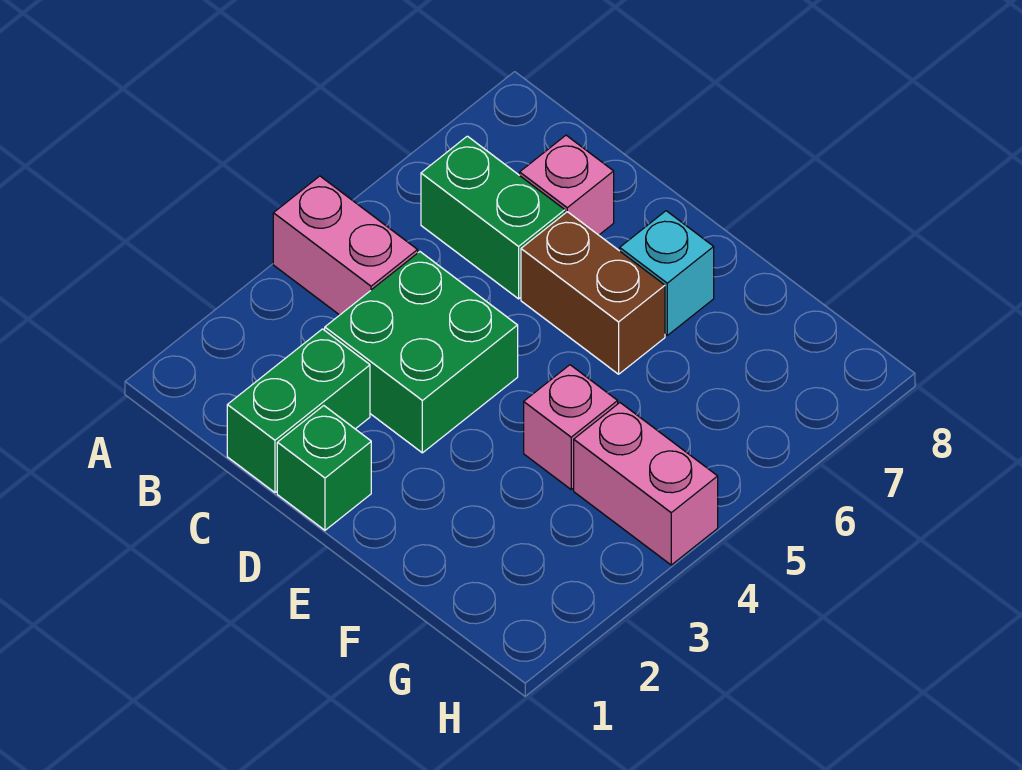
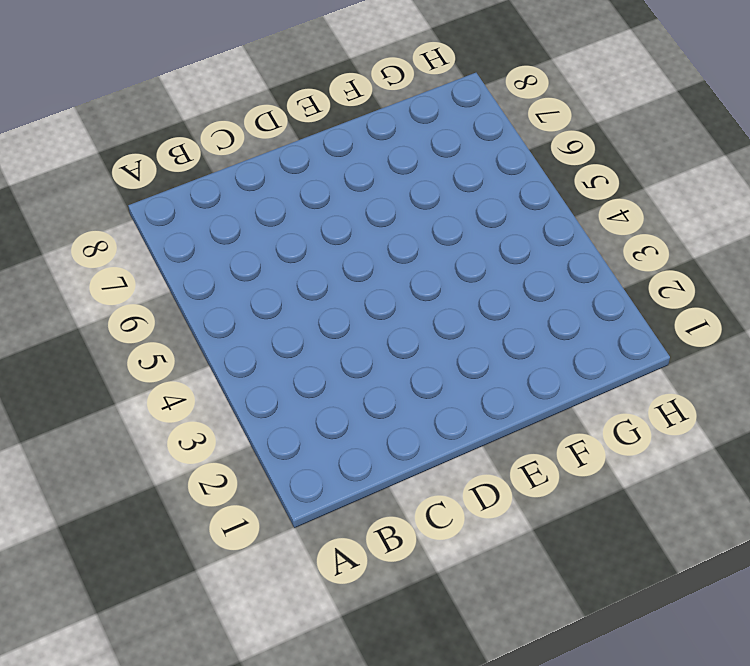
none -> pink 1x2 brick [273,176,418,315]
none -> green 1x2 brick [421,136,565,299]

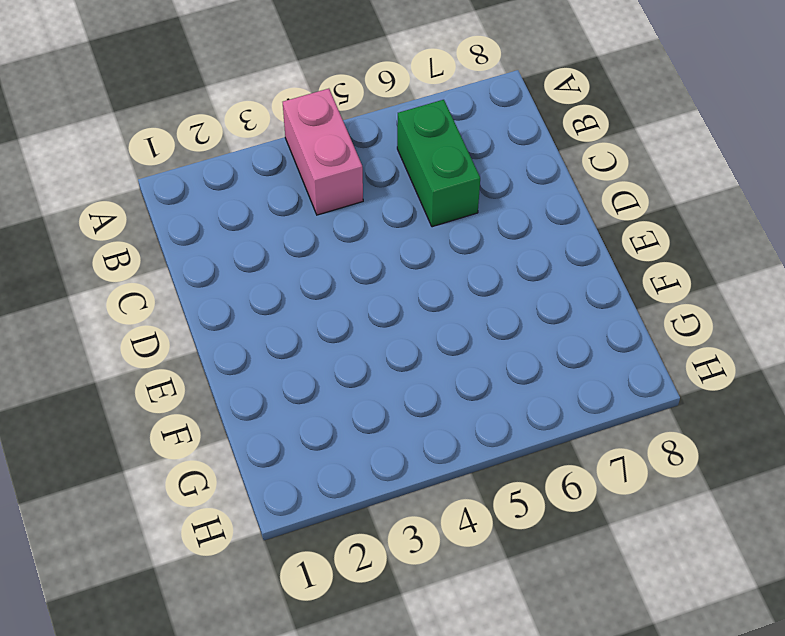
none -> green 1x2 brick [227,329,370,493]
none -> green 2x2 brick [325,252,518,453]

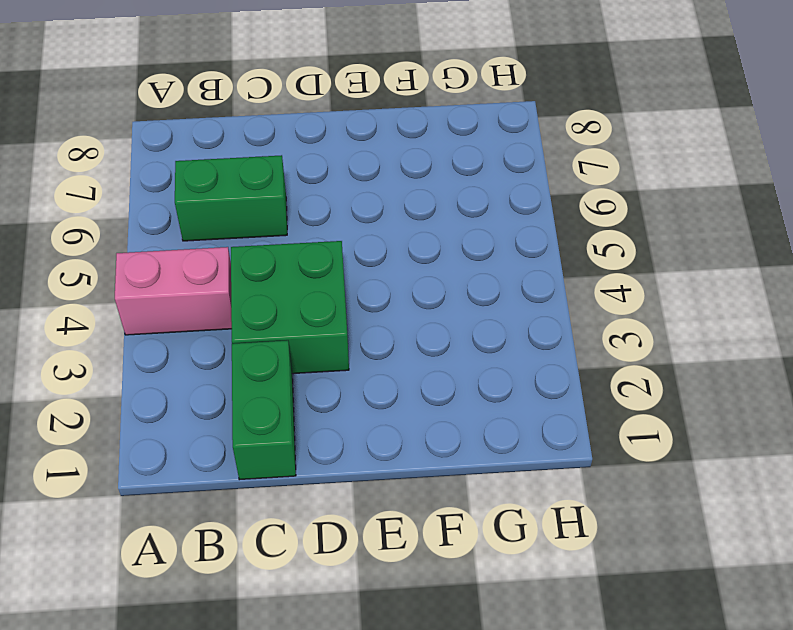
none -> pink 1x1 brick [520,135,614,235]
none -> green 1x1 brick [277,406,371,530]

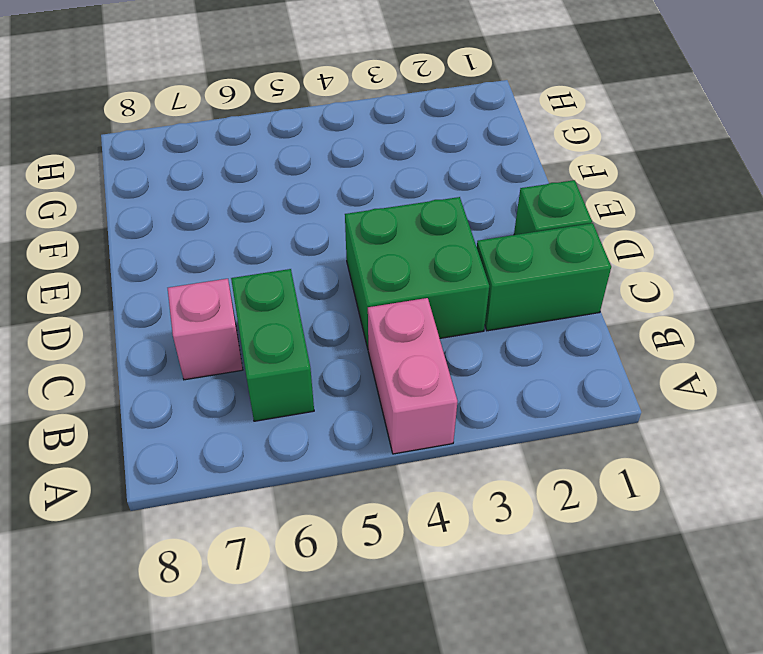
none -> brown 1x2 brick [521,212,665,374]
none -> cyan 1x1 brick [620,211,714,335]

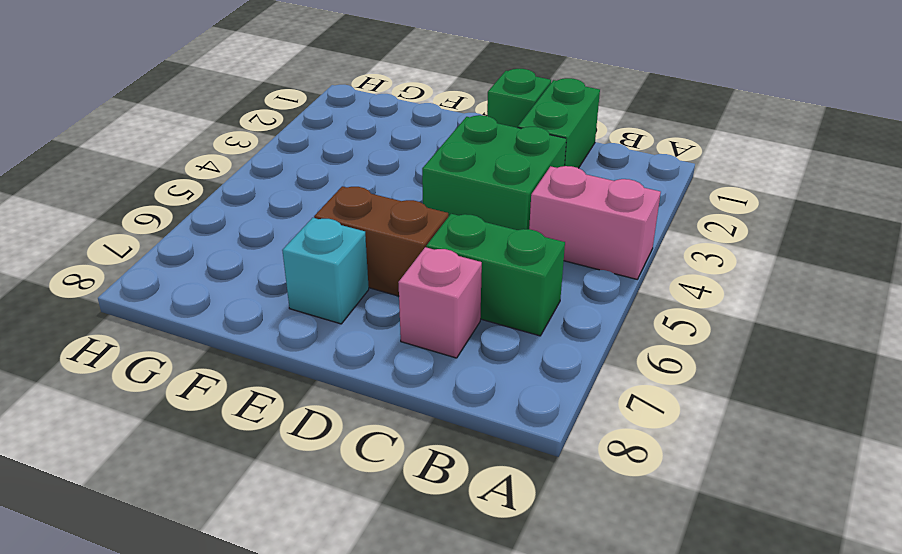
none -> pink 1x1 brick [524,365,618,489]
none -> pink 1x2 brick [574,403,718,565]

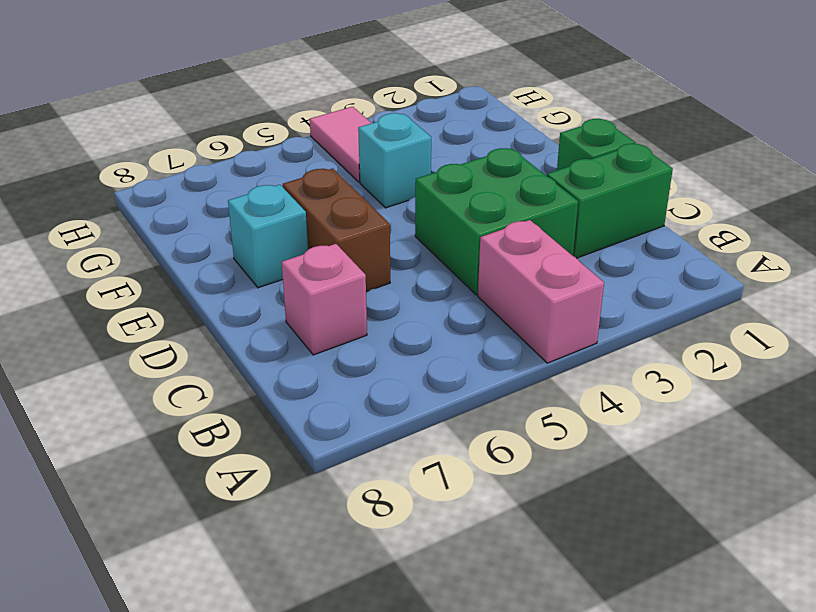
cyan 1x1 brick [358,113,431,208] -> pink 1x1 brick [524,365,618,489]
pink 1x2 tile [310,107,371,182] -> pink 1x2 brick [574,403,718,565]
none -> green 1x2 brick [421,136,565,299]

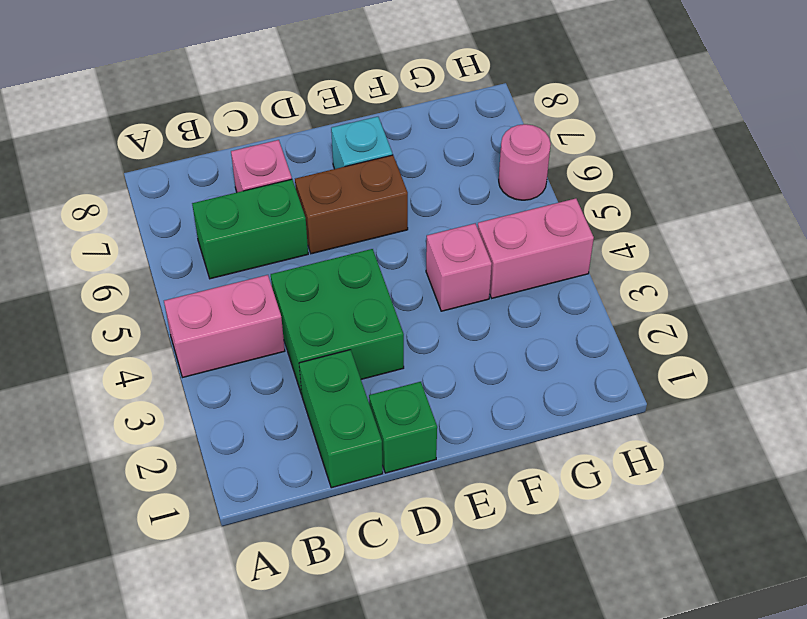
pink 1x1 round brick [499,124,551,200] -> none

